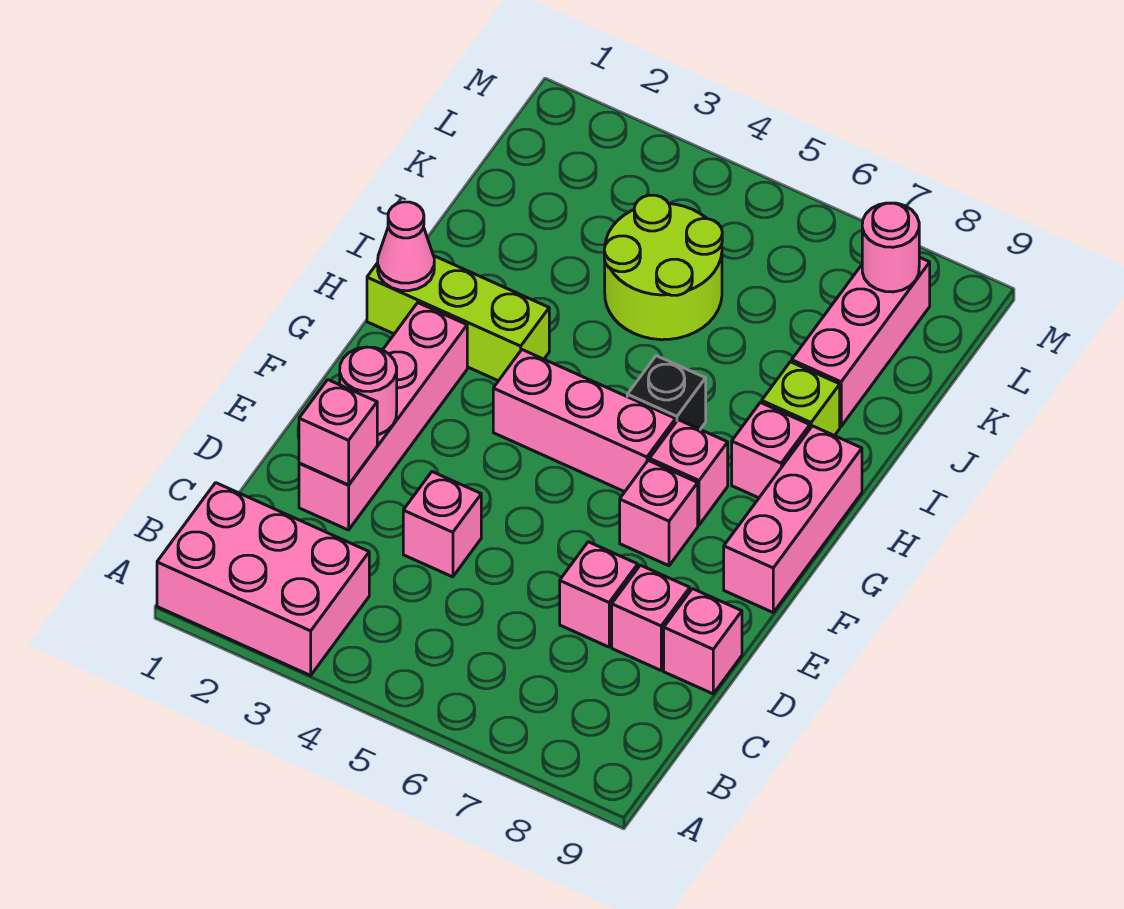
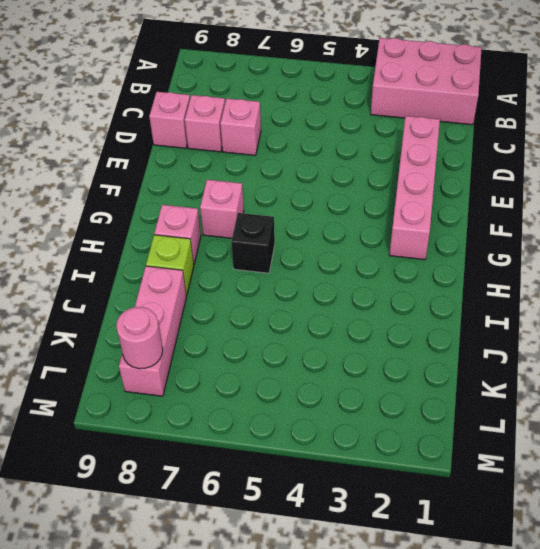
none -> pink 1x1 brick [403,472,481,577]
none -> pink 1x1 brick [620,460,698,566]
none -> pink 1x3 brick [724,426,862,612]

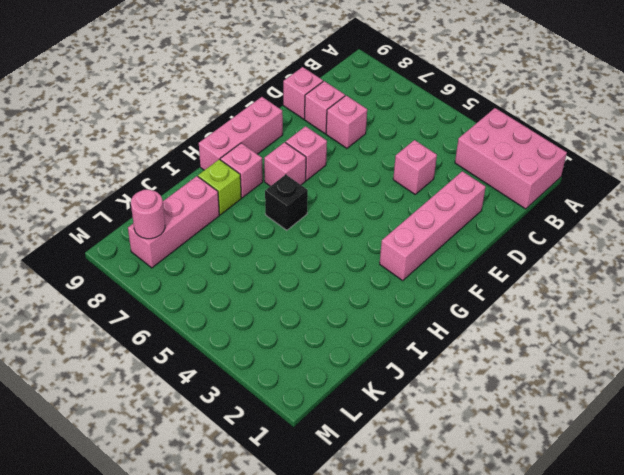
none -> pink 1x3 brick [493,350,676,492]
none -> lime 1x3 brick [367,256,549,381]
none -> lime 2x2 round brick [604,195,722,340]

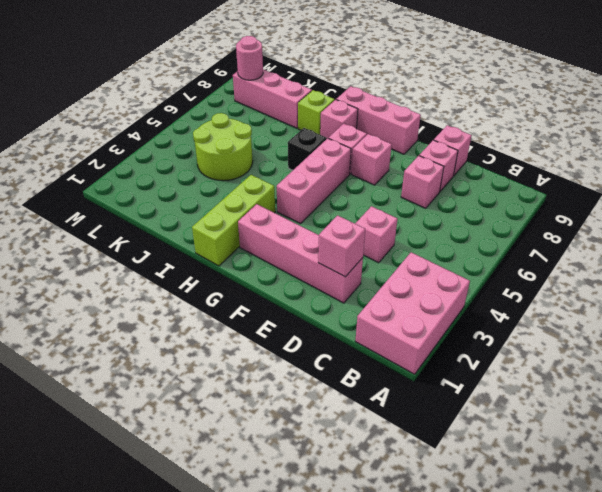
none -> pink 1x1 round brick [340,347,397,435]
none -> pink 1x1 cone [378,202,434,291]

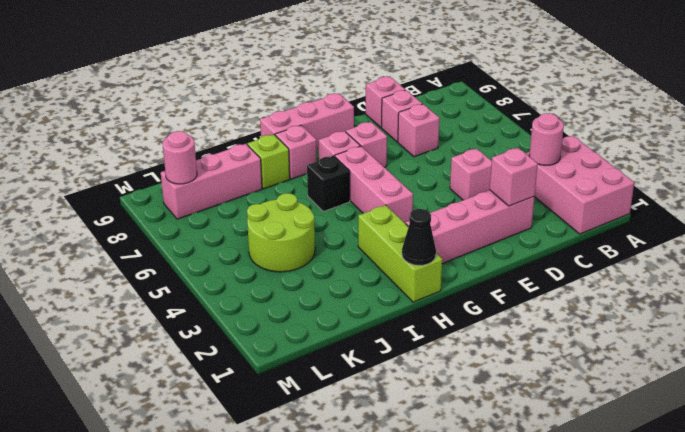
pink 1x1 round brick [529,113,564,165] -> pink 1x1 round brick moved to [340,347,397,435]
black 1x1 cone [402,209,436,265] -> pink 1x1 cone [378,202,434,291]

